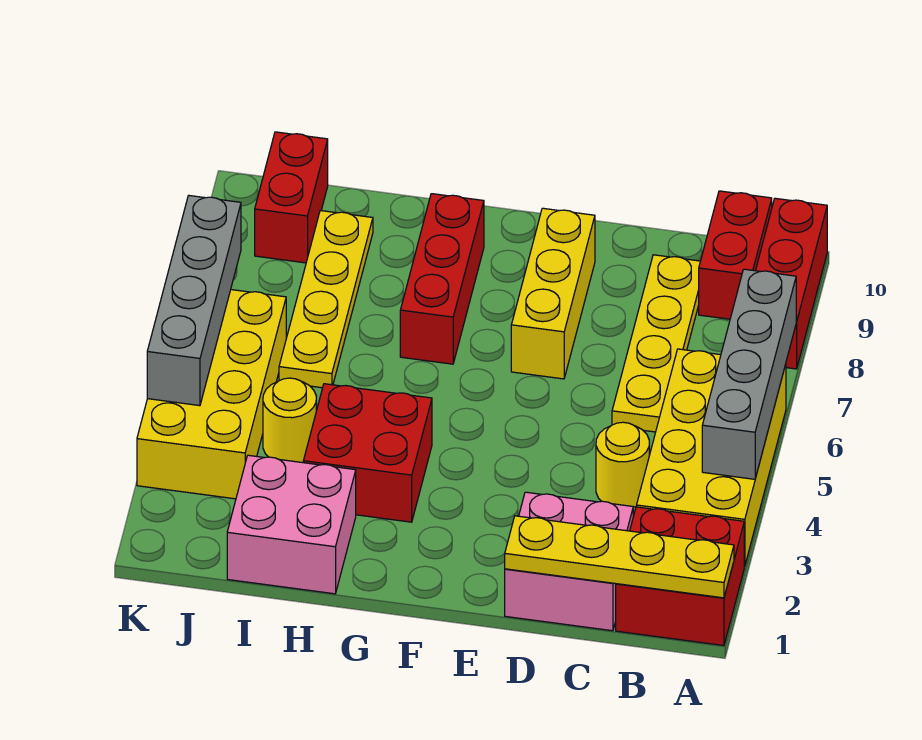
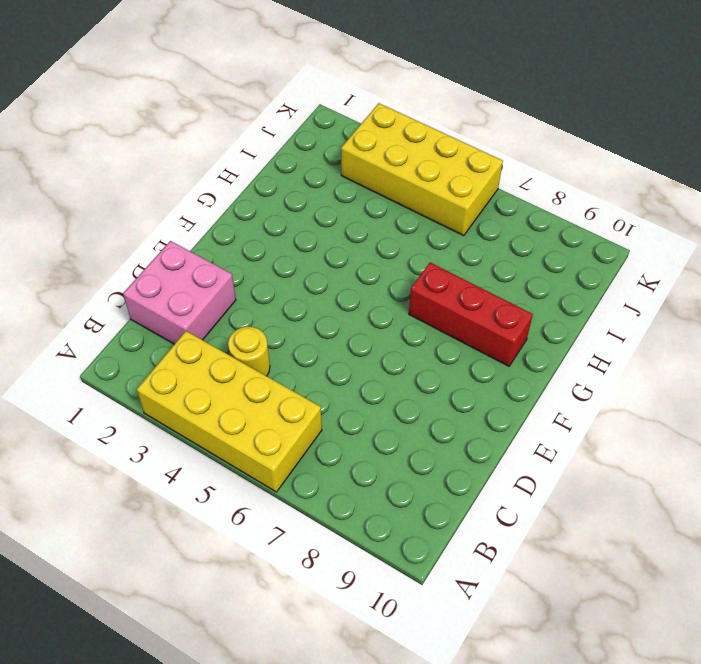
none -> red 2x2 brick [616,507,744,645]
none -> red 1x3 brick [756,198,827,369]
none -> red 1x2 brick [699,191,772,319]

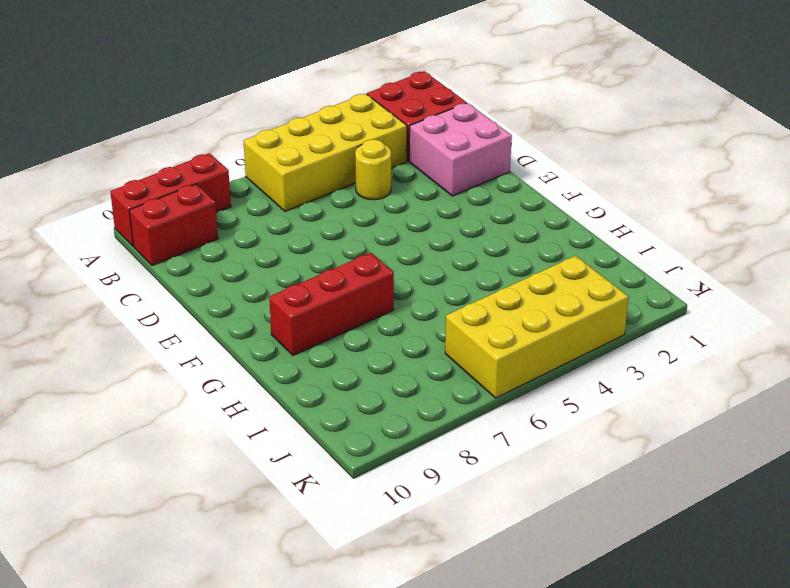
none -> yellow 1x4 plate [612,255,700,432]
none -> yellow 1x3 brick [511,208,595,379]
none -> red 2x2 brick [303,384,432,522]

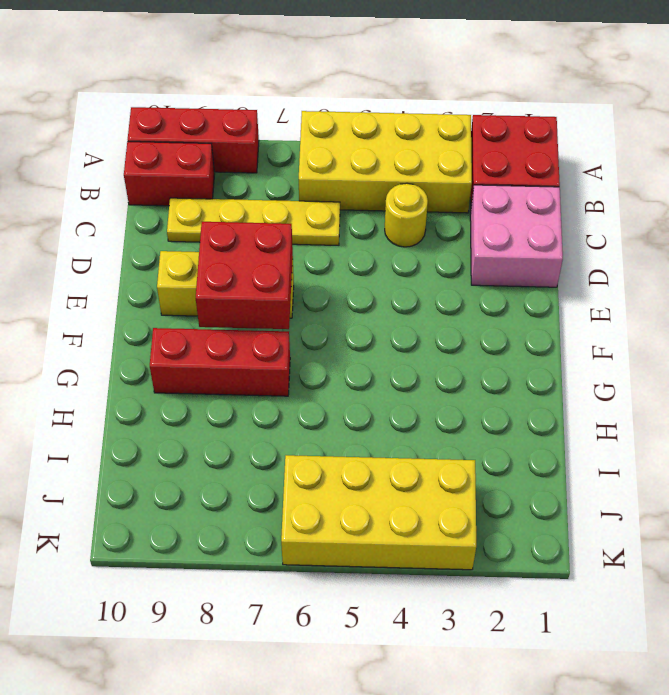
red 2x2 brick [196,222,293,329] -> red 2x2 brick moved to [303,384,432,522]
none -> pink 2x2 brick [227,455,356,594]
none -> yellow 1x1 round brick [263,378,316,463]
none -> yellow 1x4 plate [279,211,373,388]

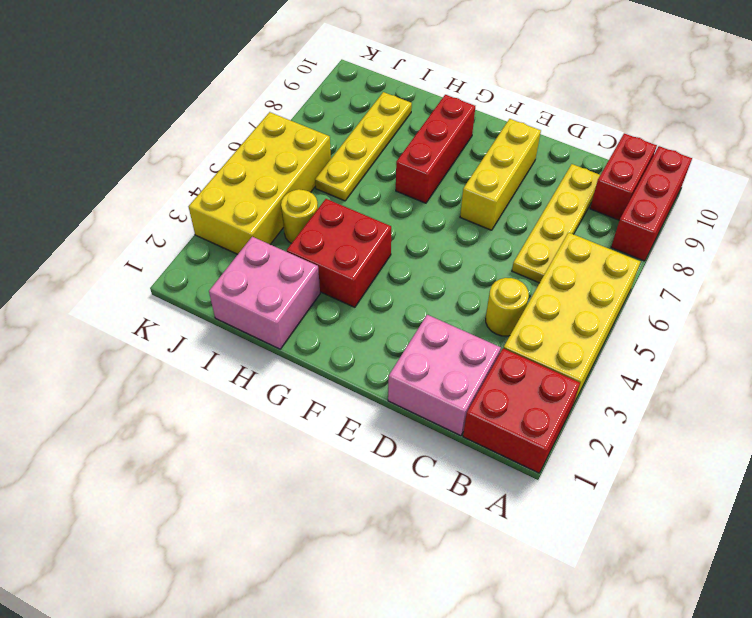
none -> red 1x2 brick [255,132,328,263]
none -> yellow 1x4 plate [505,516,734,598]
none -> grey 1x4 brick [702,269,796,479]

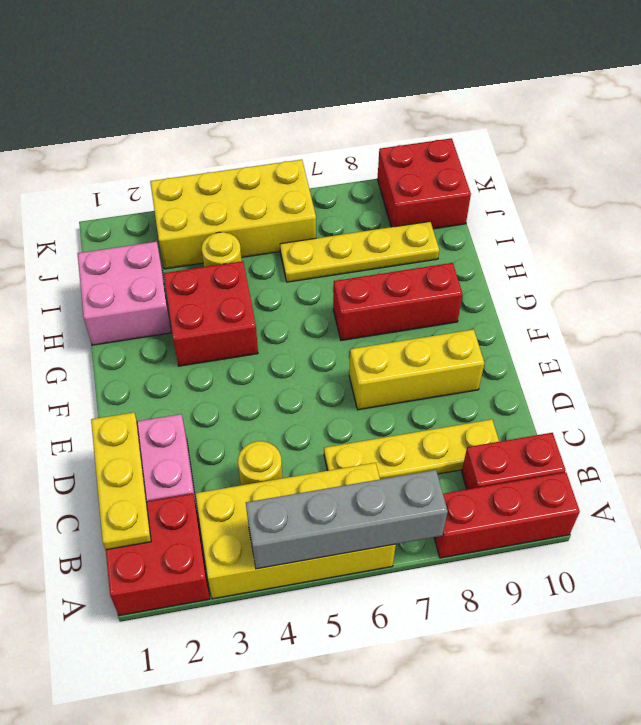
yellow 1x3 plate [91,412,151,550] -> yellow 1x4 plate [505,516,734,598]
red 2x2 brick [377,138,471,229] -> red 1x2 brick [255,132,328,263]
none -> grey 1x4 brick [147,196,241,406]

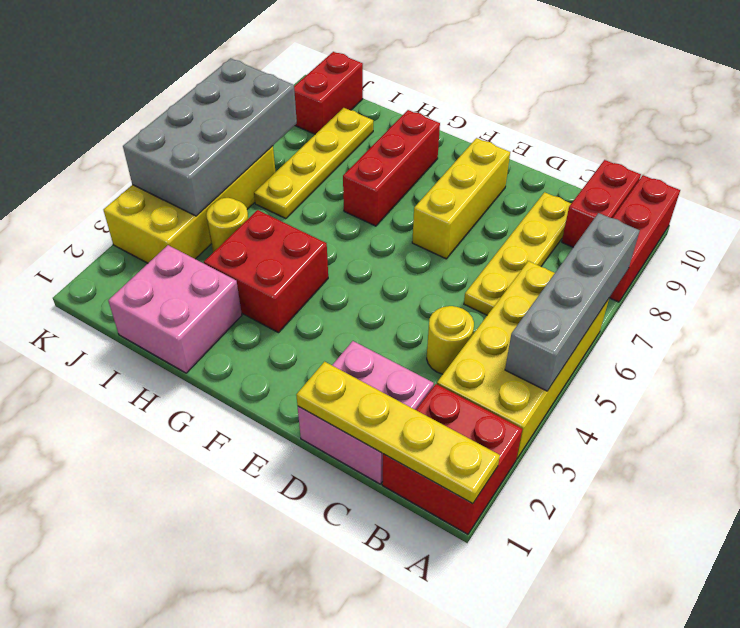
grey 2x4 brick [123,58,297,216] -> grey 1x4 brick [147,196,241,406]

